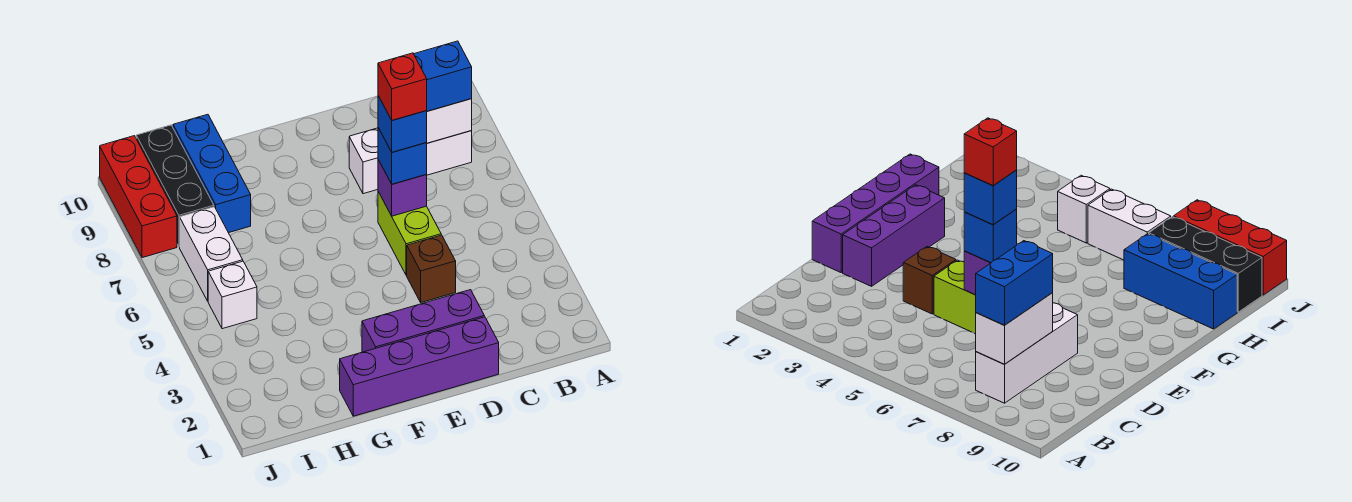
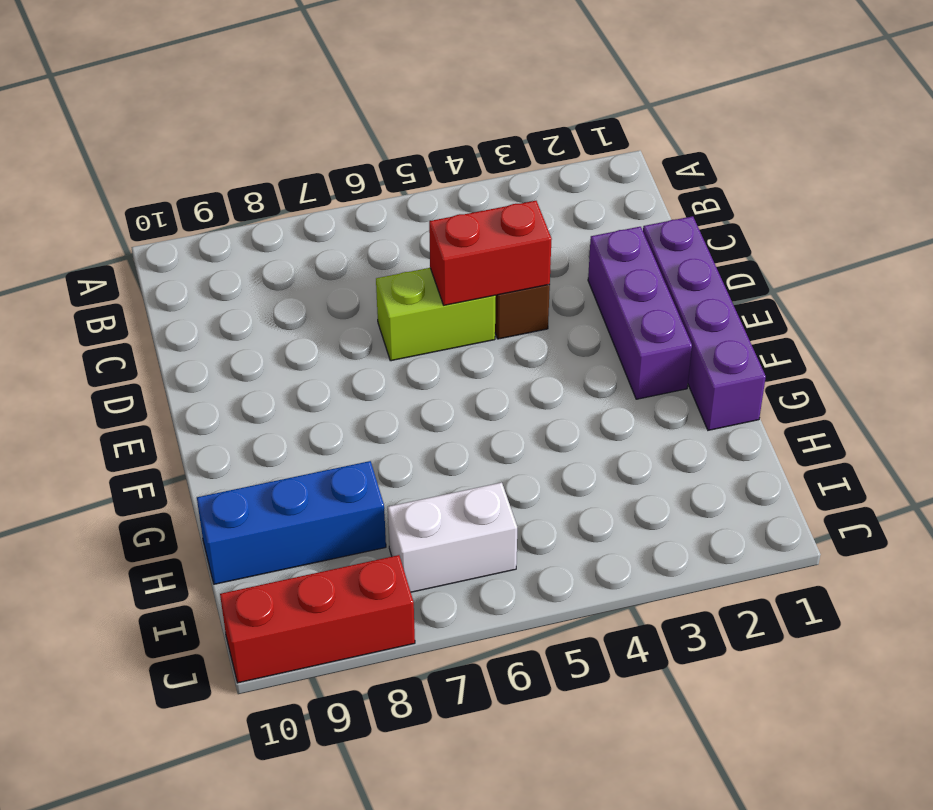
red 1x2 brick [429,201,552,305] -> none
none -> white 1x3 brick [349,128,472,194]
none -> white 1x1 brick [208,261,257,329]
none -> black 1x3 brick [136,125,214,247]

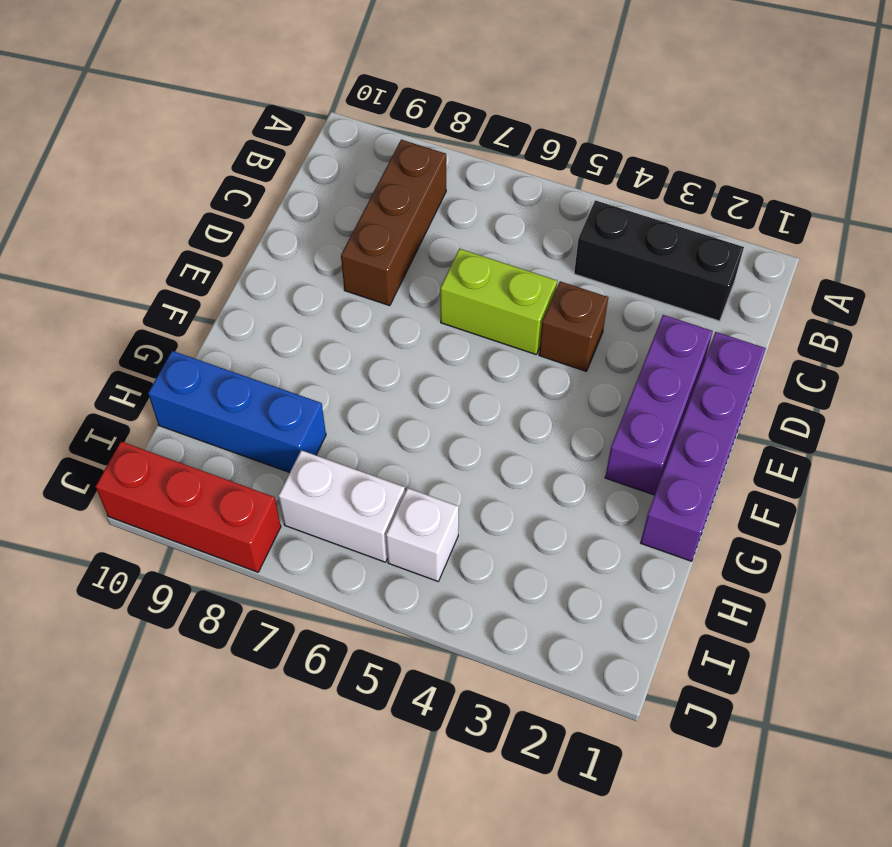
black 1x3 brick [574,200,744,321] -> black 1x3 brick moved to [136,125,214,247]
brown 1x3 brick [341,139,446,306] -> white 1x3 brick [349,128,472,194]
none -> white 1x2 brick [426,99,472,143]
none -> purple 1x1 brick [378,160,427,216]
none -> blue 1x2 brick [414,41,472,111]

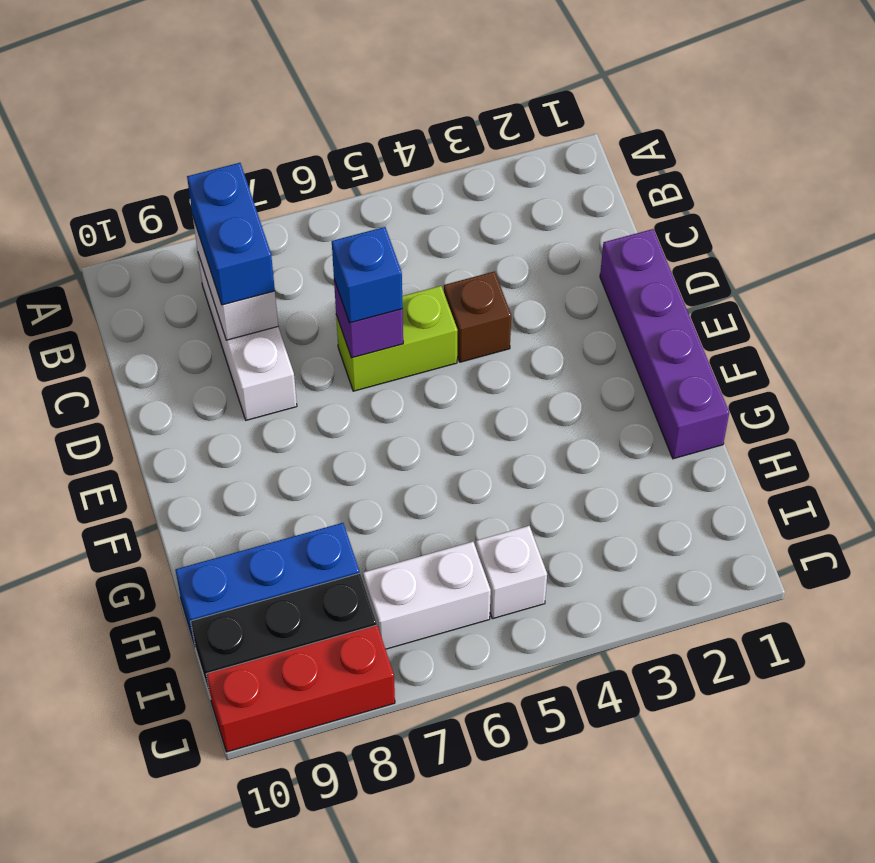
none -> purple 1x3 brick [362,290,484,352]
none -> blue 1x1 brick [378,96,427,152]
none -> red 1x1 brick [378,53,427,120]

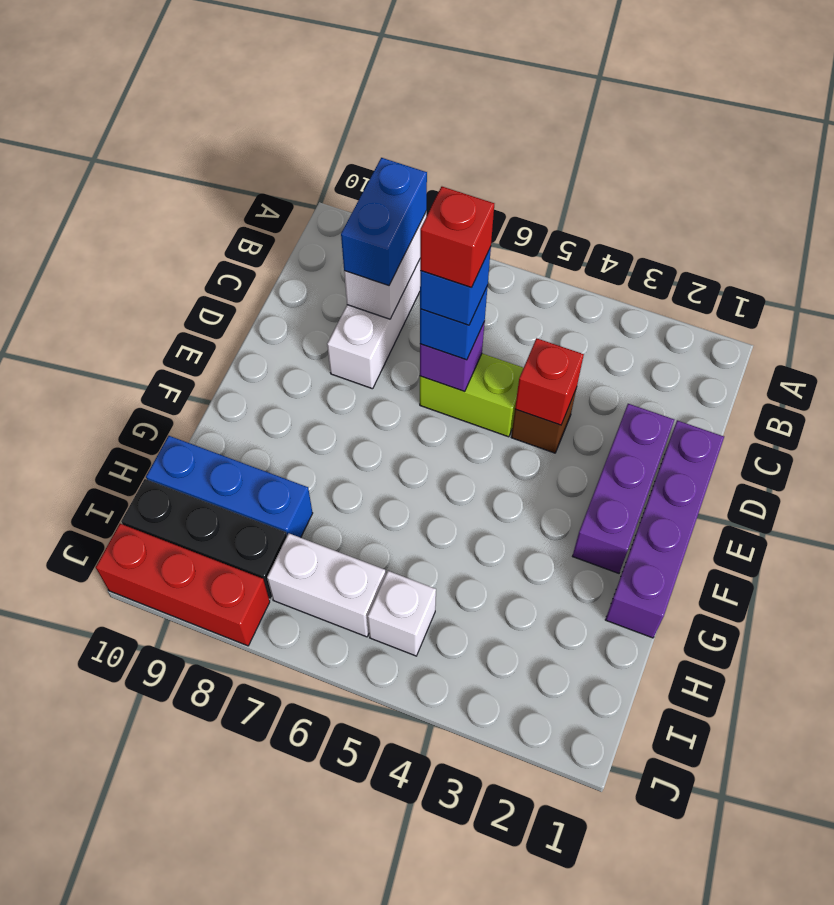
red 1x1 brick [515,338,584,425] -> none

